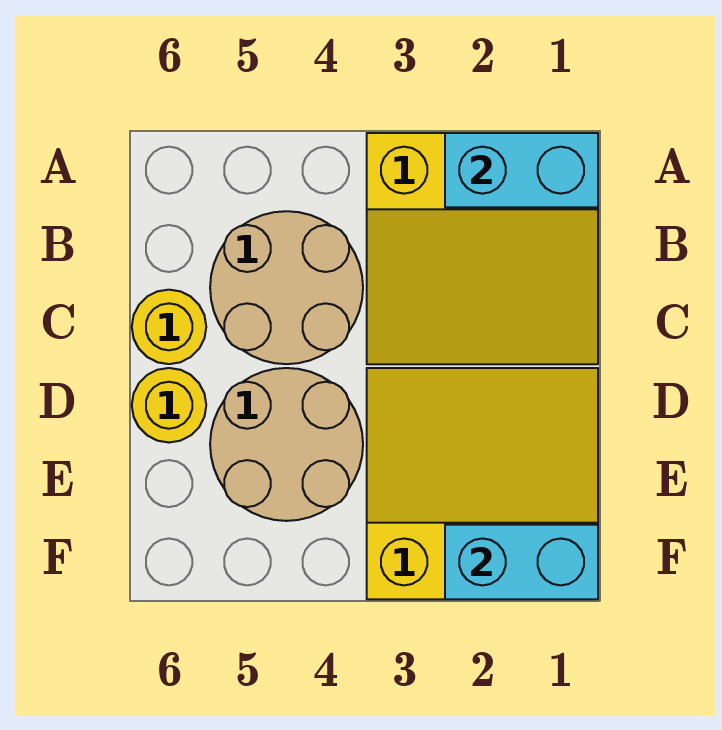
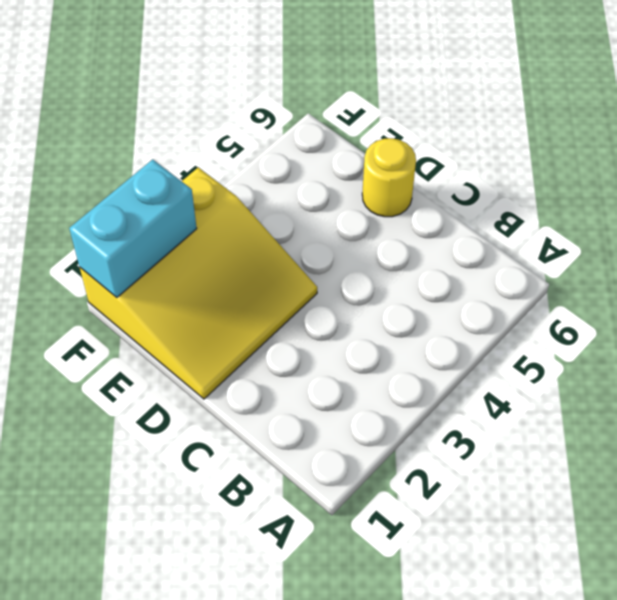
none -> yellow 3x3 slope [367,133,598,364]
none -> tan 2x2 round brick [210,211,363,364]

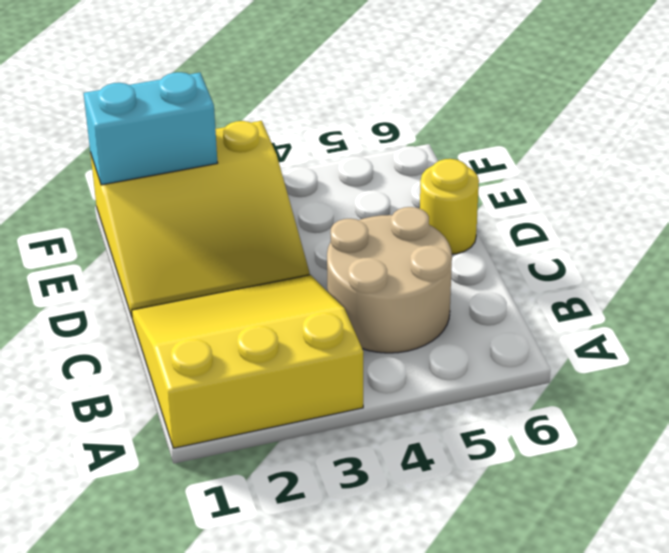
none -> yellow 1x1 round brick [132,290,206,364]
none -> tan 2x2 round brick [210,368,363,521]

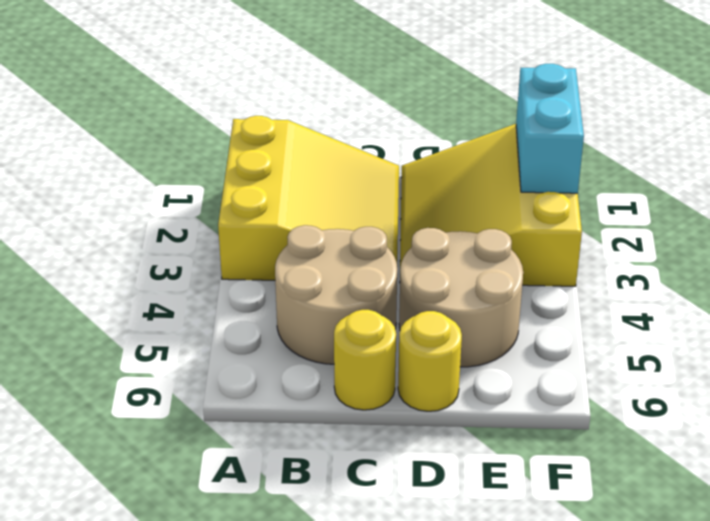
none -> cyan 1x2 brick [445,133,598,207]

